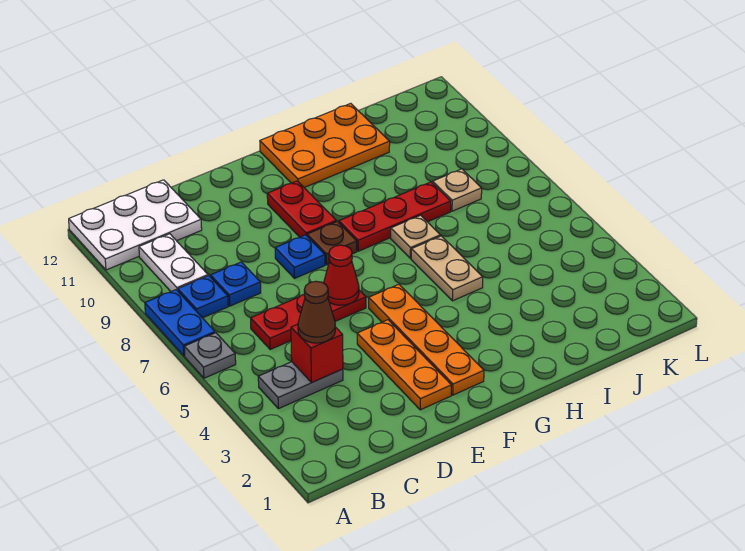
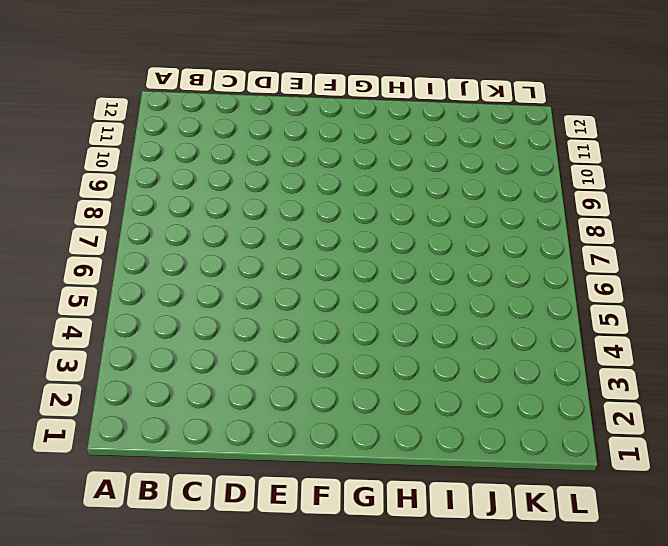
none -> grey 1x1 plate [184,333,236,378]
none -> blue 1x2 plate [145,290,215,356]
none -> white 2x3 plate [69,180,202,270]

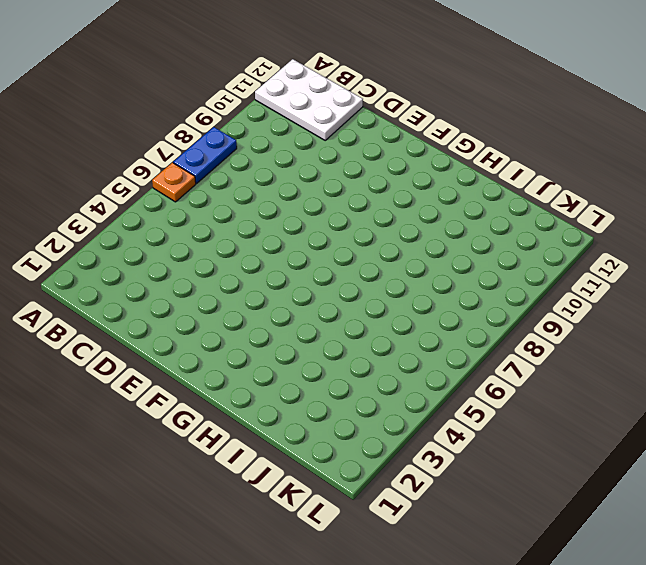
orange 1x1 plate [152,163,196,202] -> grey 1x1 plate [184,333,236,378]
none -> grey 1x2 plate [258,362,343,409]
none -> blue 1x1 plate [178,276,228,318]
none -> white 1x2 plate [139,234,208,291]

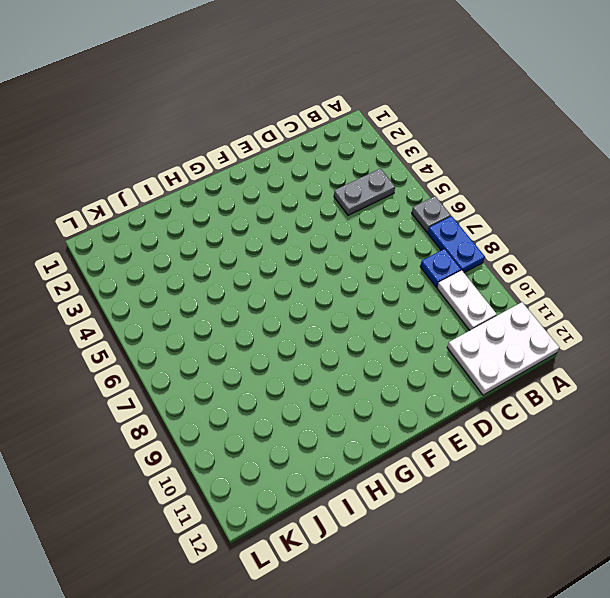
none -> red 1x3 plate [251,290,366,349]
none -> blue 1x1 plate [211,262,261,306]
none -> orange 1x3 plate [357,320,451,410]

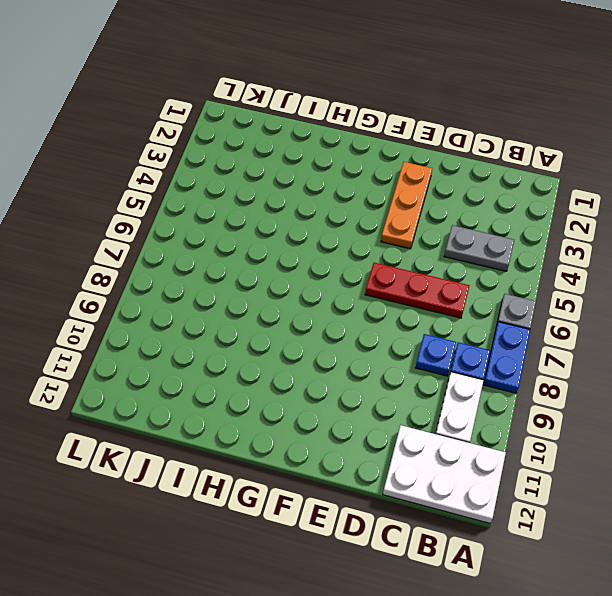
none -> blue 1x1 plate [275,235,325,278]
none -> orange 1x4 plate [369,284,484,395]
none -> brown 1x1 plate [307,222,357,265]

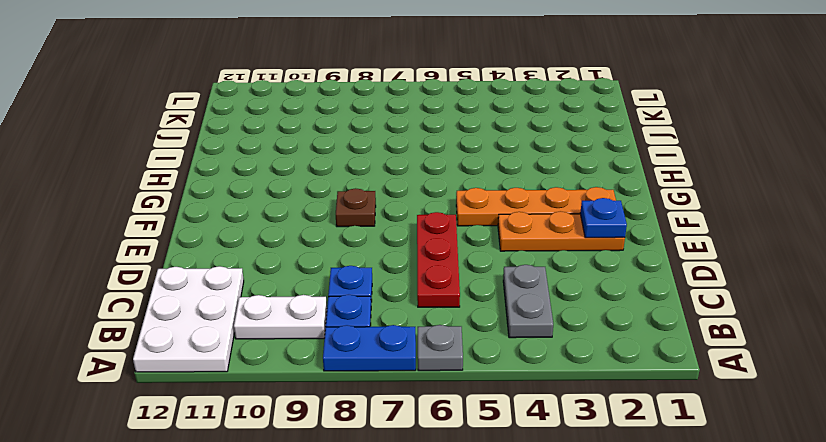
blue 1x1 plate [580,198,627,238] -> blue 1x1 plate moved to [275,235,325,278]
none -> red 1x2 plate [267,181,336,237]
none -> red 1x3 plate [339,182,451,251]
none -> orange 2x3 plate [260,103,390,188]

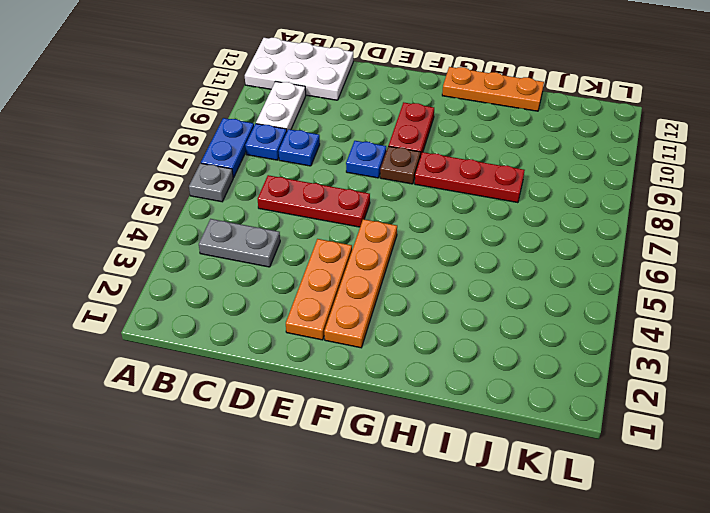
orange 1x3 plate [442,67,544,111] -> orange 2x3 plate [260,103,390,188]
none -> tan 1x2 plate [411,236,483,301]
none -> tan 1x1 plate [391,215,440,259]
none -> tan 1x1 plate [433,169,482,211]

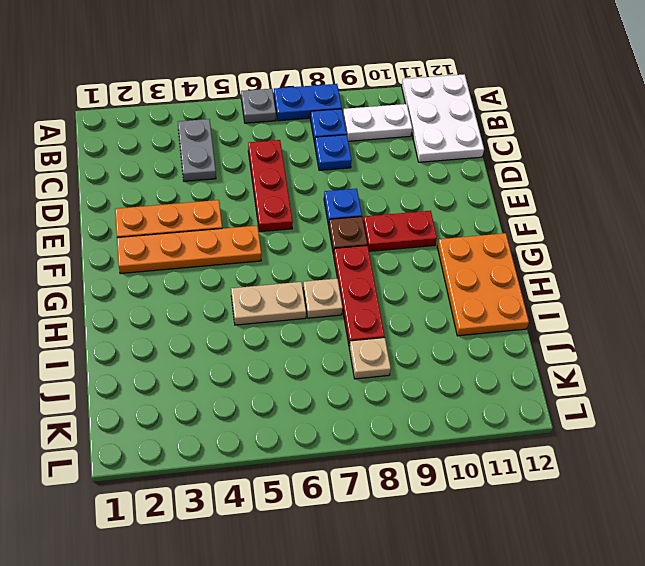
none -> red 1x1 brick [291,324,343,383]
none -> red 1x1 cone [324,245,359,305]
none -> brown 1x1 cone [298,281,335,343]

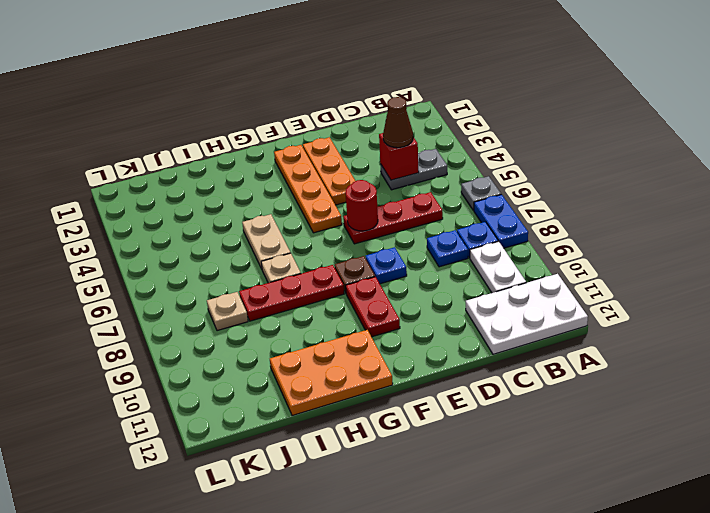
red 1x1 round brick [345,180,378,231] -> red 1x1 cone [324,245,359,305]

